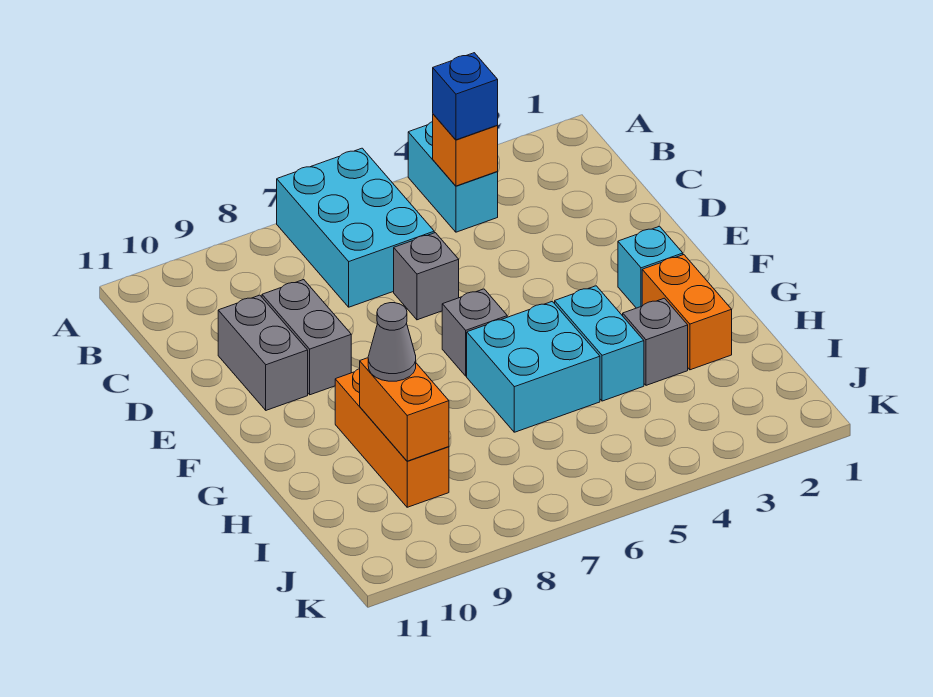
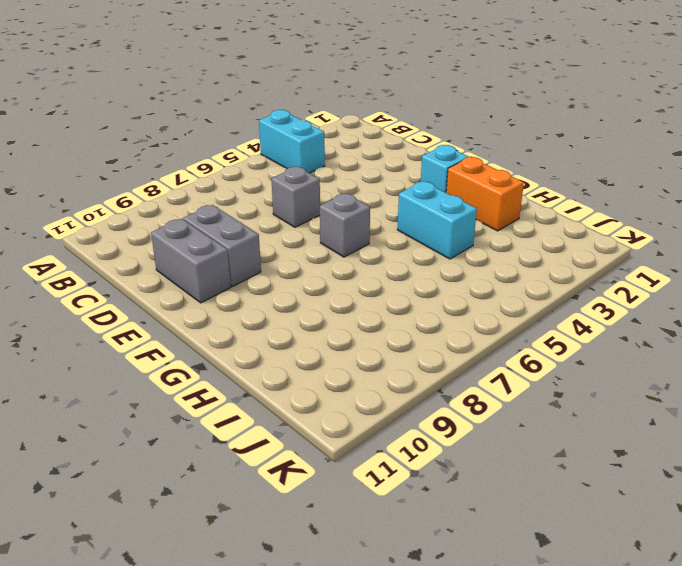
none -> cyan 2x3 brick [277,148,434,307]
none -> cyan 2x2 brick [467,301,600,432]
none -> orange 1x3 brick [335,369,449,507]

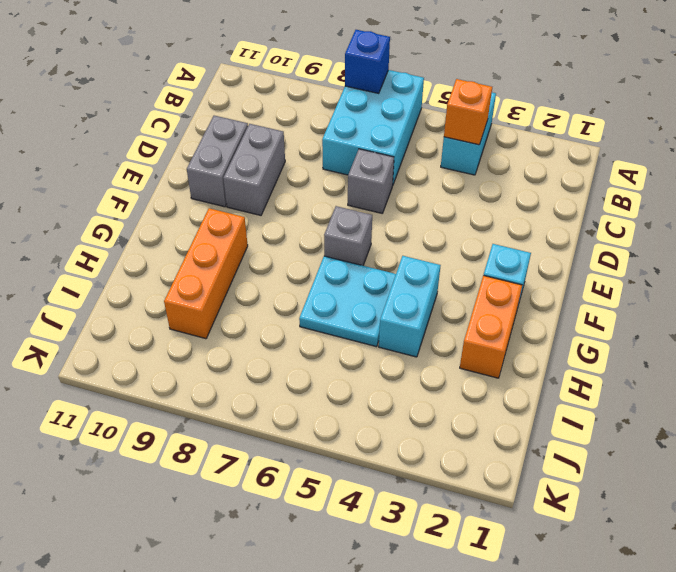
blue 1x1 brick [345,30,390,94] -> blue 1x1 brick moved to [433,53,498,140]
cyan 2x2 plate [299,256,396,347] -> cyan 2x2 brick [467,301,600,432]
none -> grey 1x1 brick [623,298,688,385]
none -> orange 1x2 brick [360,358,449,461]
none -> grey 1x1 cone [368,303,416,381]

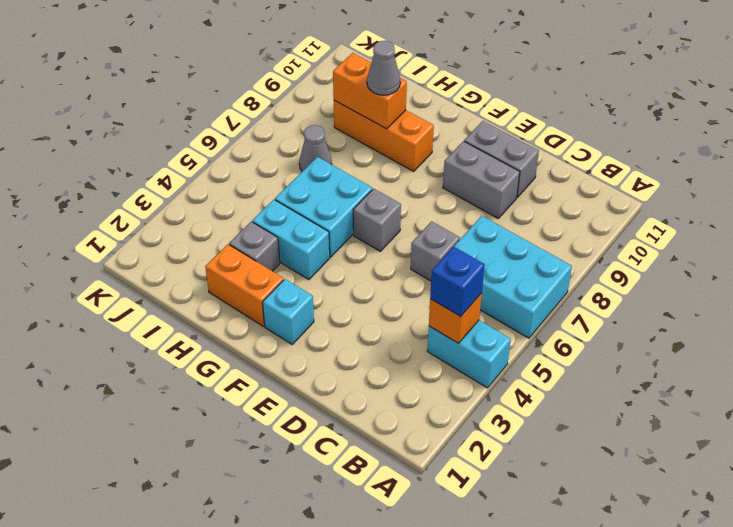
grey 1x1 cone [299,125,332,171] -> none

